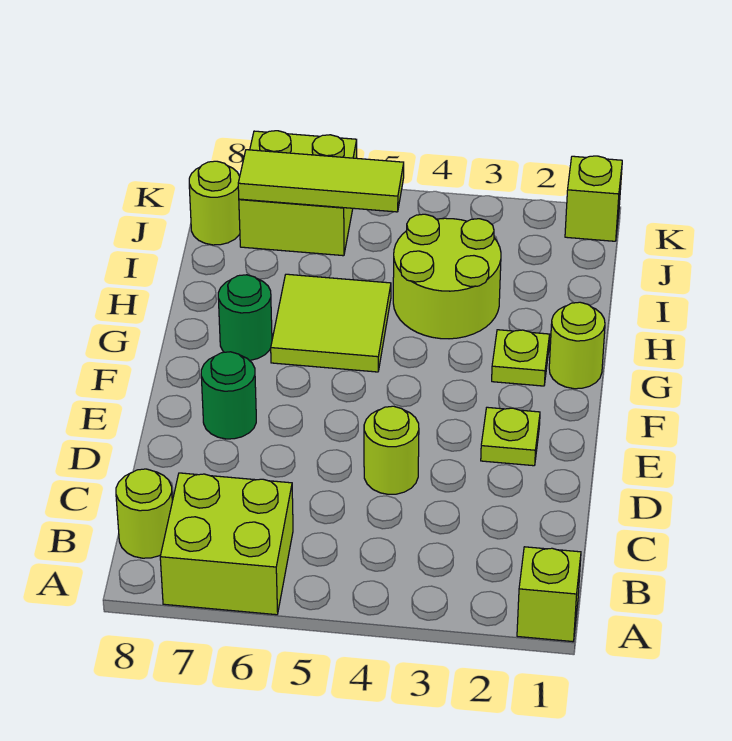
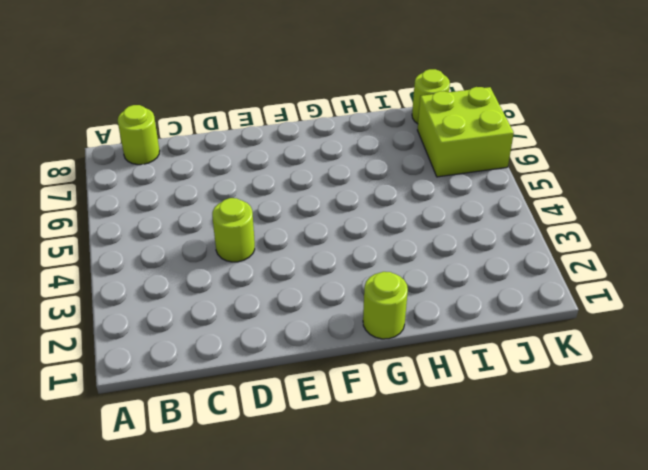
none -> lime 1x1 brick [517,547,581,642]
none -> lime 2x2 brick [160,473,293,615]
none -> lime 1x1 plate [481,407,540,466]

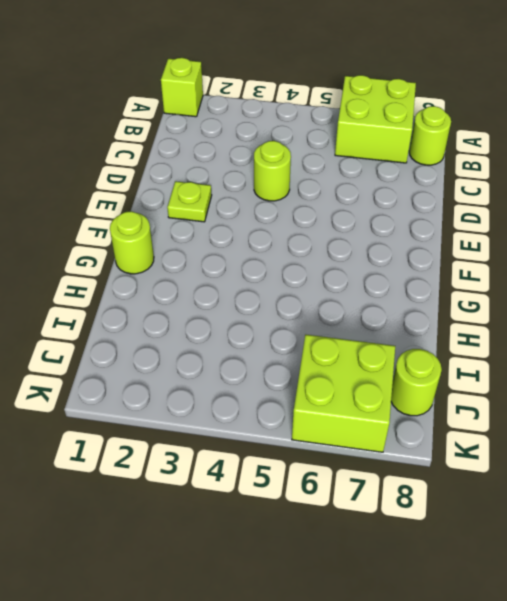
none -> green 1x1 round brick [201,352,256,439]
none -> lime 1x1 plate [492,330,550,386]
none -> lime 2x2 tile [271,274,391,372]

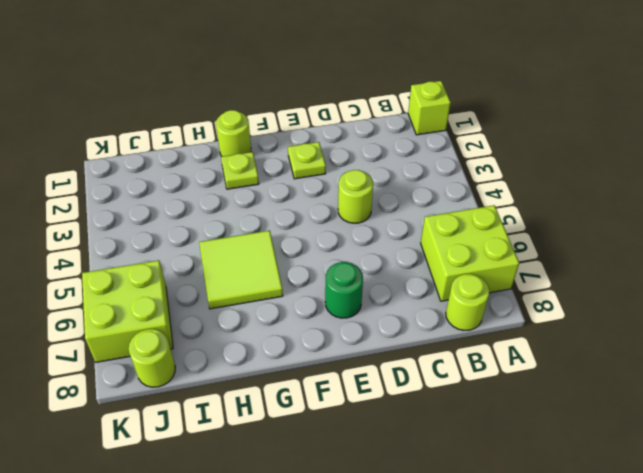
none -> green 1x1 round brick [218,275,272,360]
none -> lime 2x2 round brick [393,214,501,339]
none -> lime 1x1 brick [565,156,622,241]

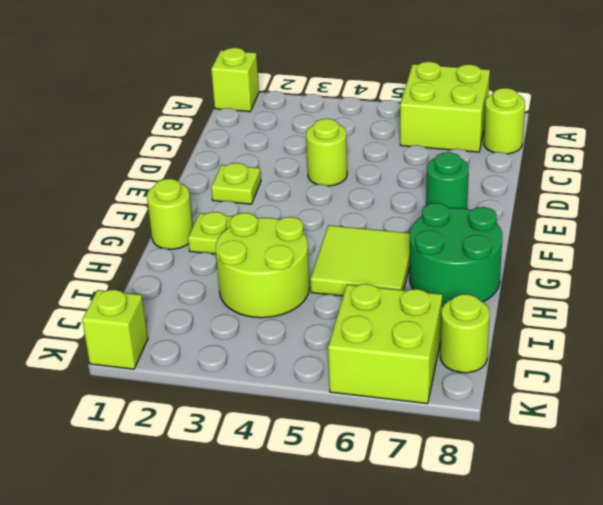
green 2x2 round brick [409,203,502,306] -> green 1x1 round brick [218,275,272,360]
none -> lime 1x3 tile [238,150,404,212]

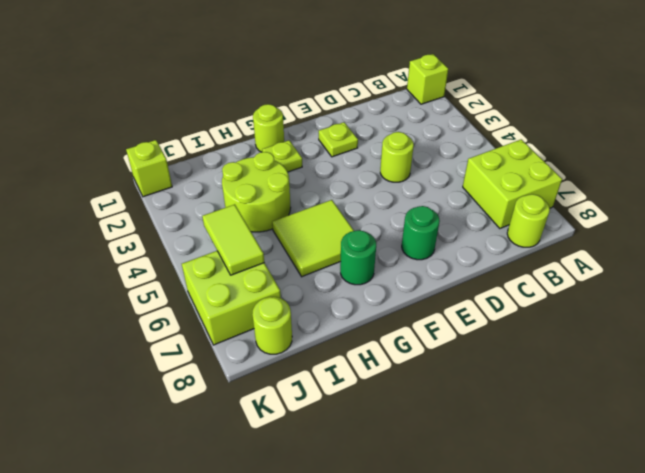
lime 1x2 tile [202,204,264,275] -> lime 1x3 tile [238,150,404,212]

